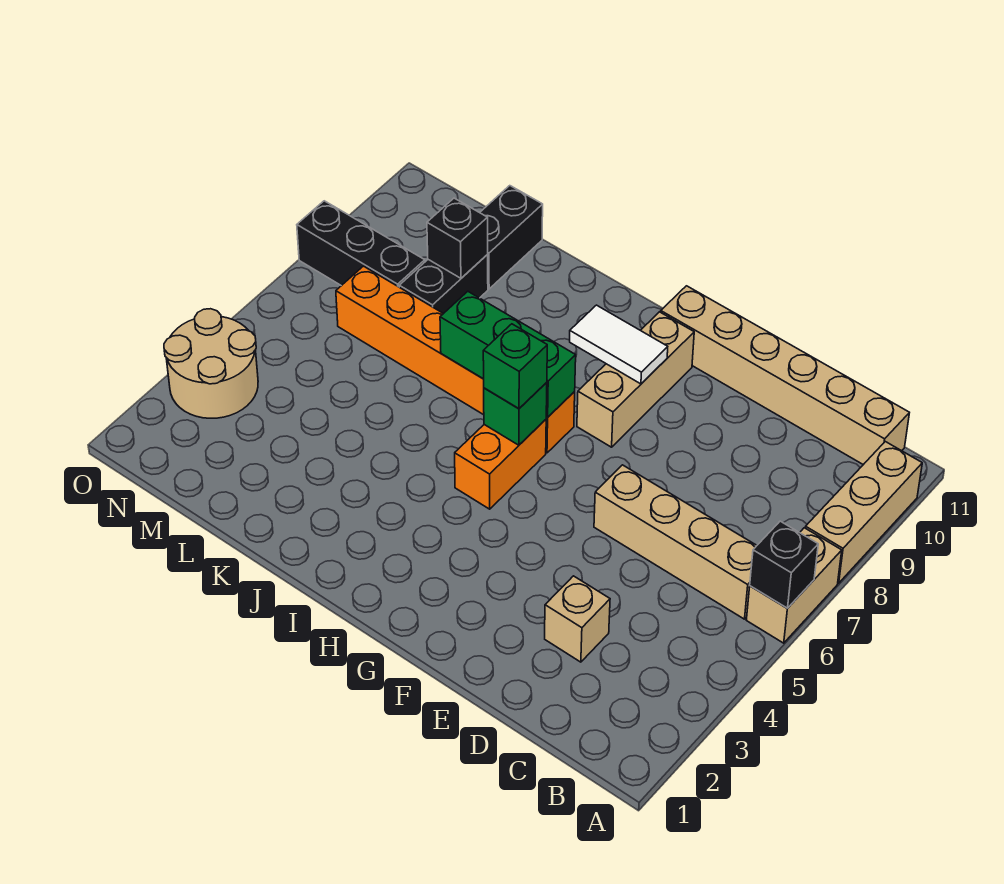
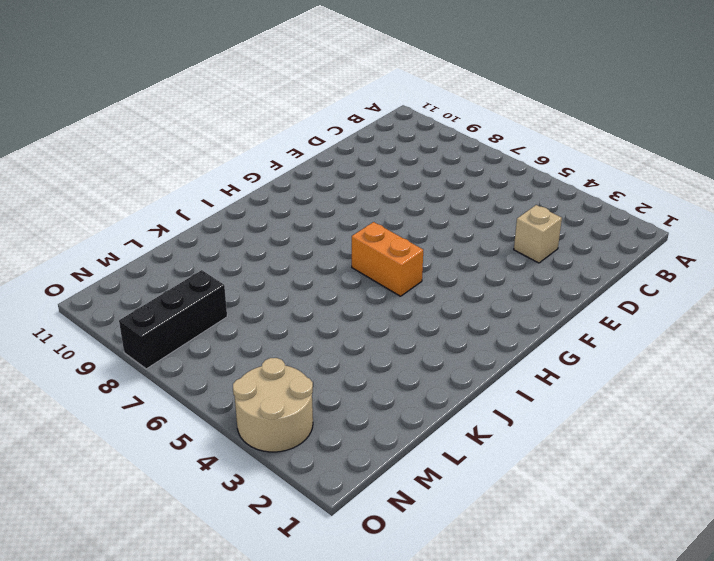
none -> tan 1x2 brick [747,528,842,643]
none -> tan 1x3 brick [805,442,922,583]
none -> tan 1x4 brick [594,465,757,619]

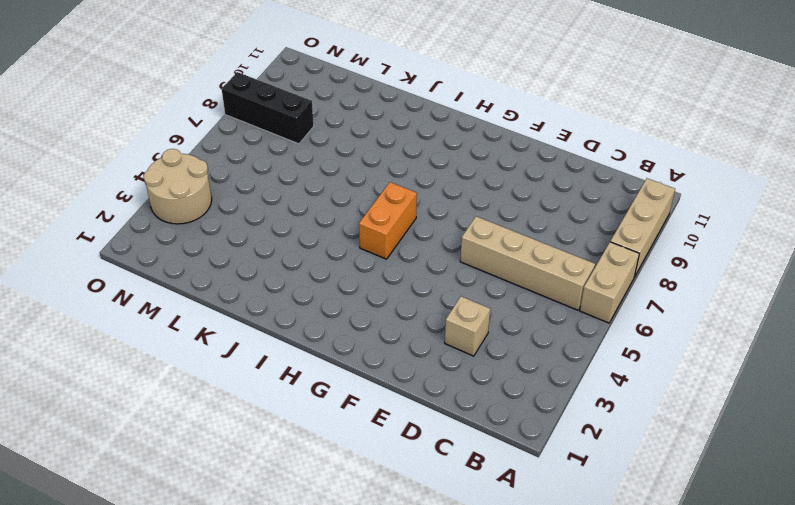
none -> tan 1x6 brick [661,286,909,465]
none -> tan 1x3 brick [577,312,694,447]
none -> orange 1x6 brick [336,266,575,453]

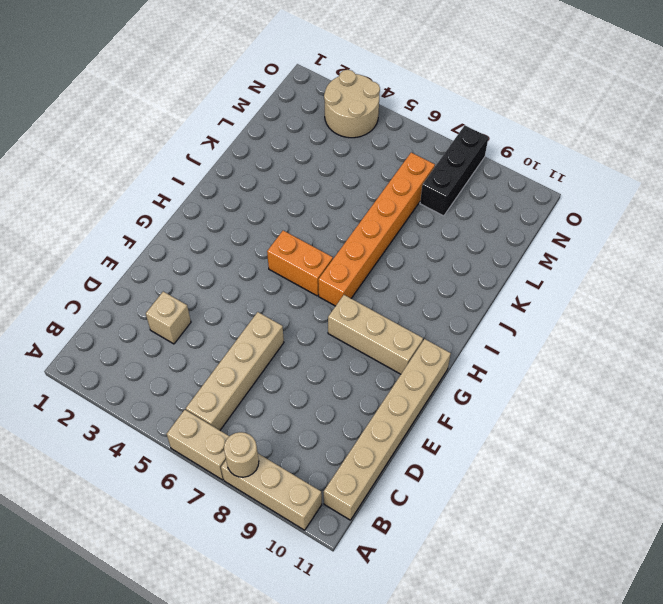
tan 1x1 round brick [224,432,259,477] -> none
none -> black 1x2 brick [399,255,488,314]
none -> black 1x2 brick [480,186,543,289]
none -> black 1x1 brick [750,521,818,608]

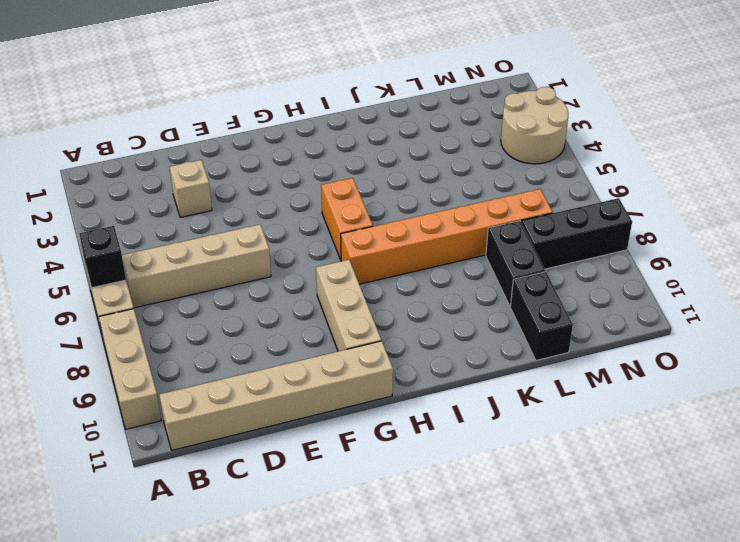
none -> white 1x2 tile [570,305,668,384]
none -> green 1x1 brick [484,382,547,445]
none -> green 1x3 brick [440,291,576,417]

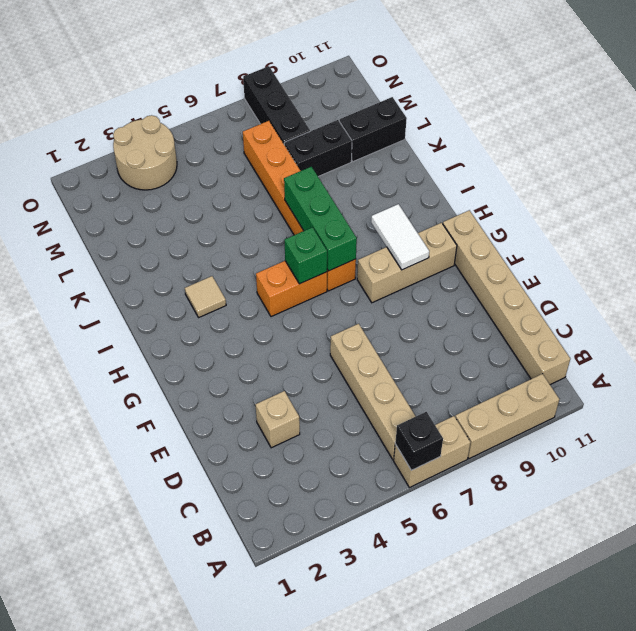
tan 1x1 tile [185,276,226,318] -> none
none -> black 1x1 brick [427,198,488,278]
none -> green 1x1 brick [483,324,547,408]

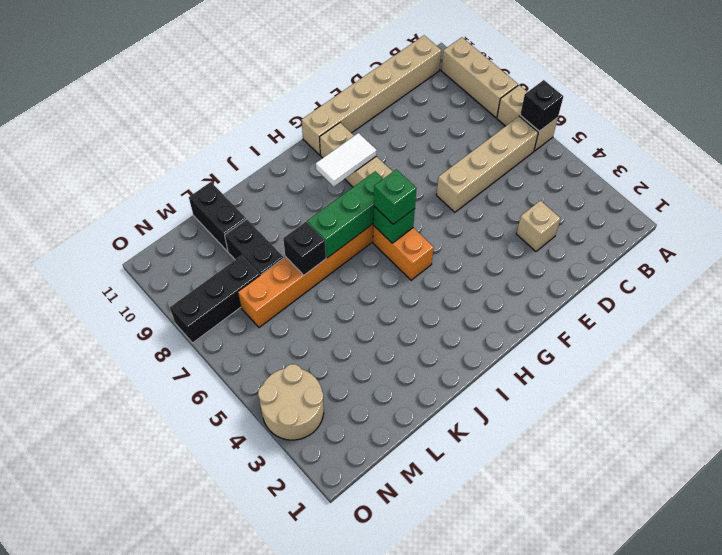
black 1x1 brick [283,222,326,275] -> black 1x1 brick moved to [427,198,488,278]

